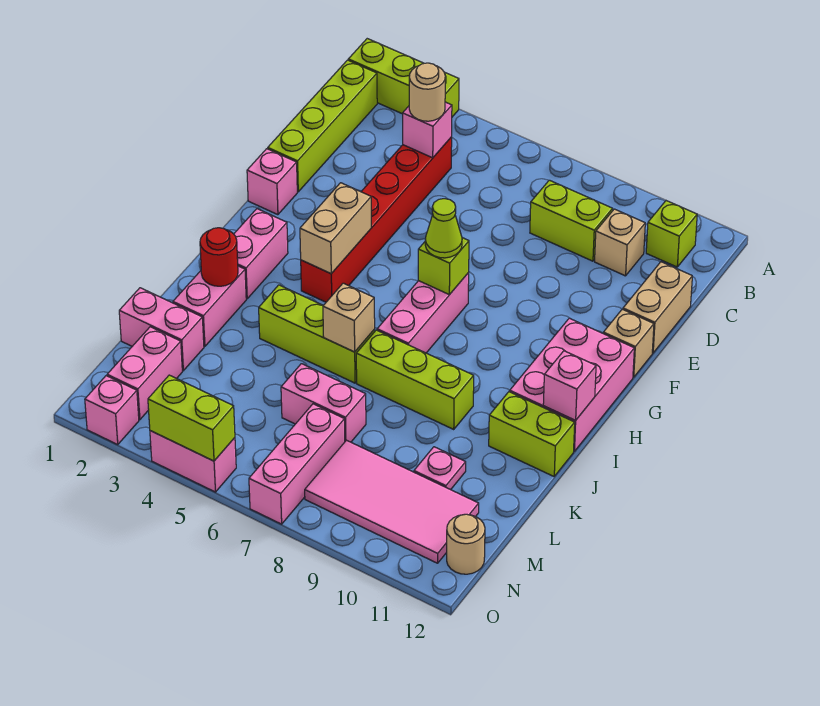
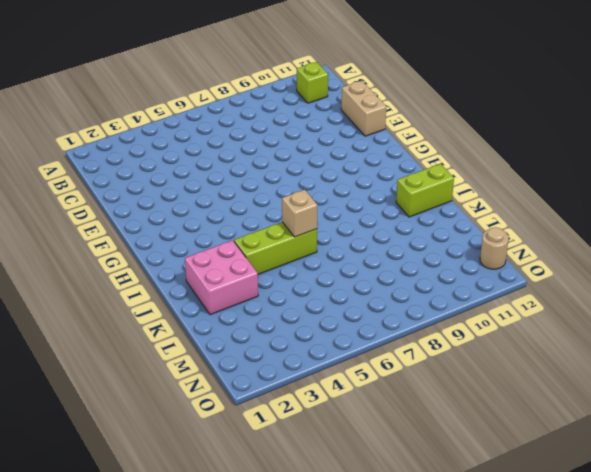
pink 2x2 brick [185,240,258,315] -> pink 1x2 brick [173,266,246,347]
none -> lime 1x3 brick [348,39,459,117]
none -> lime 1x4 brick [268,60,377,192]
none -> red 1x6 brick [301,137,452,302]
none -> lime 1x2 brick [530,180,613,261]

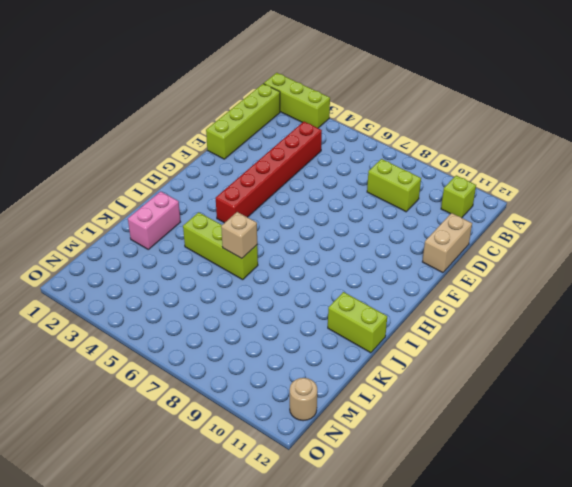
none -> tan 1x1 brick [595,209,645,276]
none -> pink 1x1 brick [247,149,297,215]
none -> tan 1x1 brick [603,309,654,377]
none -> pink 1x3 brick [377,273,469,353]

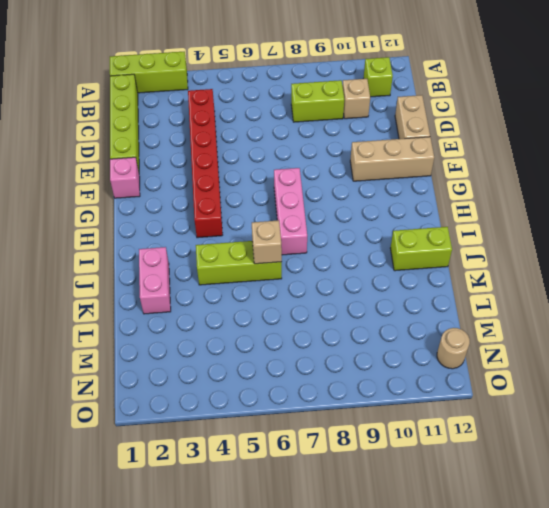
tan 1x3 brick [350,137,434,181] -> tan 1x1 brick [603,309,654,377]
none -> pink 2x3 brick [510,318,634,451]
none -> pink 1x2 brick [234,209,288,299]
none -> lime 1x3 brick [356,330,474,429]
none -> pink 1x2 brick [119,288,204,371]

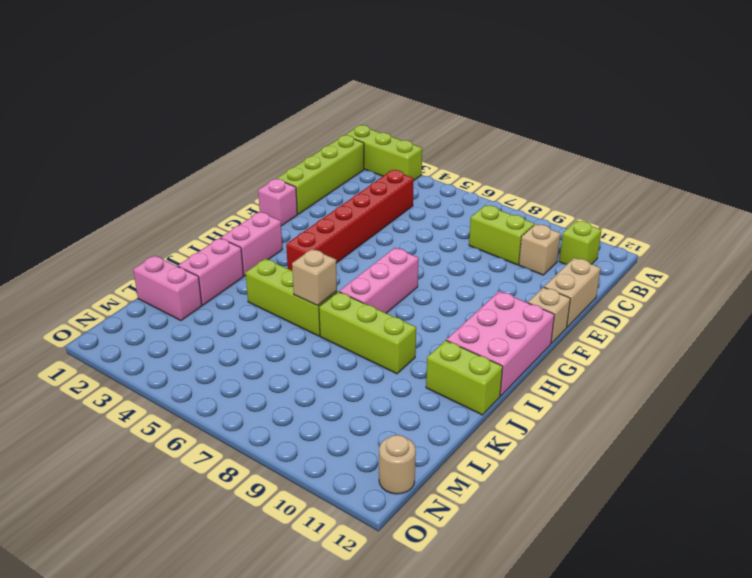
none -> pink 1x2 brick [281,364,366,442]
none -> pink 1x1 plate [414,447,466,490]
none -> pink 1x2 brick [107,327,182,420]
none -> pink 1x3 brick [249,404,345,524]

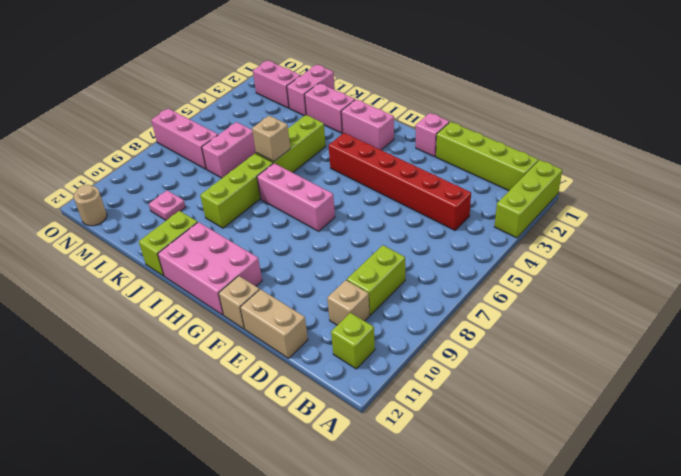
none -> pink 2x4 tile [305,440,479,563]
none -> pink 1x1 brick [85,376,139,444]
none -> pink 1x2 brick [150,431,236,492]
none -> pink 1x1 brick [403,102,452,158]

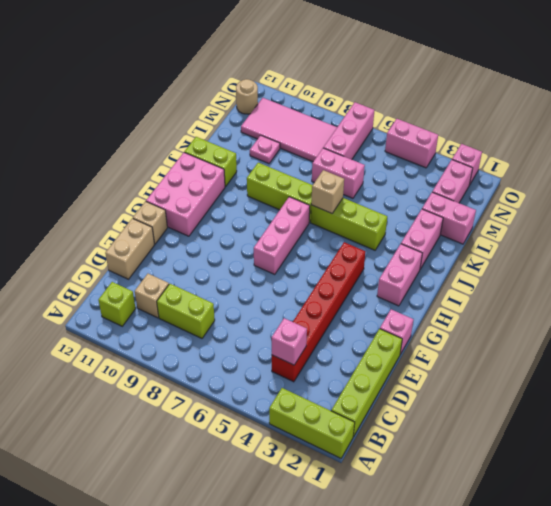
none -> tan 1x2 brick [300,183,371,274]
none -> lime 1x1 brick [418,238,469,295]
none -> pink 1x1 brick [543,351,596,420]
none -> red 1x1 round brick [200,228,238,286]

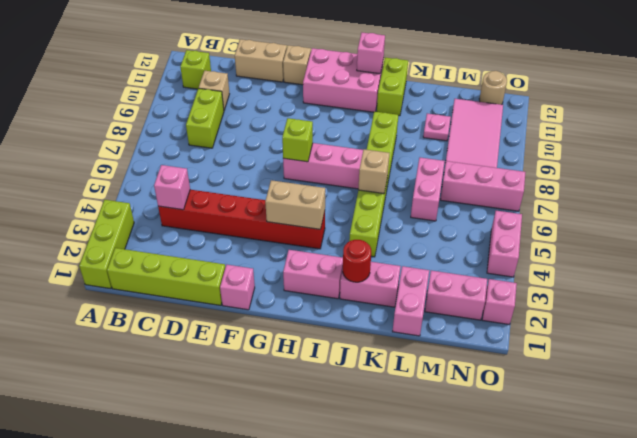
none -> lime 1x2 brick [148,375,235,461]
none -> tan 1x1 round brick [409,63,445,121]
none -> lime 1x1 cone [425,199,462,258]

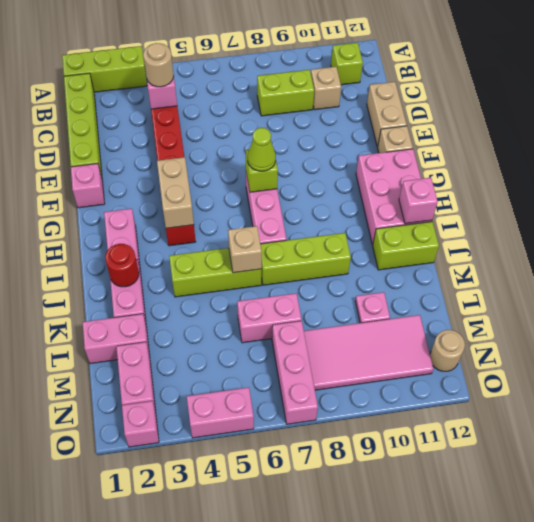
none -> lime 1x2 brick [148,375,235,461]

